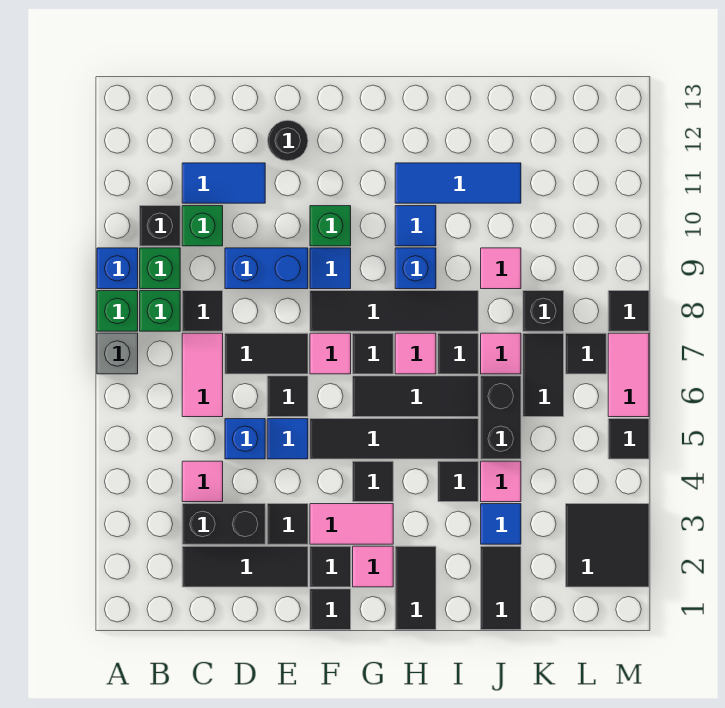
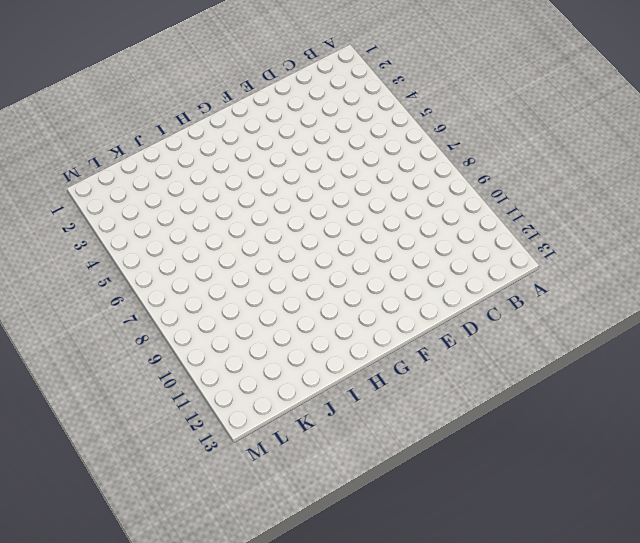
none -> grey 1x1 brick [97,333,138,374]
none -> green 1x1 brick [97,291,138,331]
none -> blue 1x1 brick [97,248,138,289]
none -> green 1x1 brick [140,291,180,331]

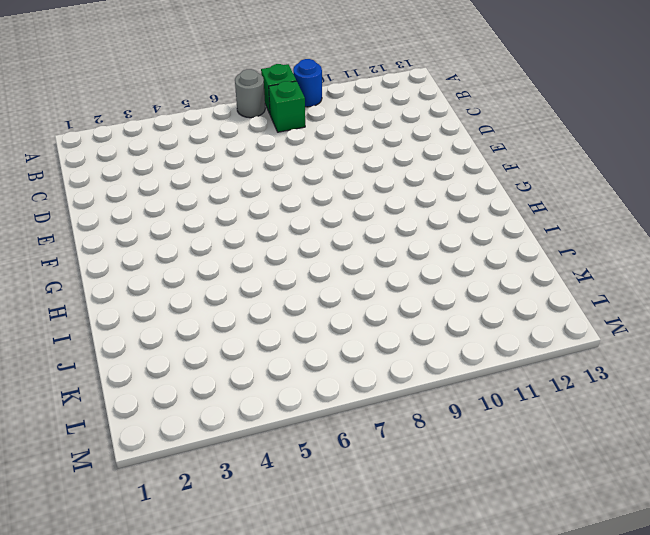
grey 1x1 round brick [235,69,265,118] -> grey 1x1 brick [97,333,138,374]
blue 1x1 round brick [293,59,322,107] -> blue 1x1 brick [97,248,138,289]
none -> green 1x1 brick [140,248,180,289]
none -> black 1x1 brick [140,206,180,246]
none -> black 1x3 tile [182,546,308,587]
none -> black 1x2 brick [182,504,265,544]

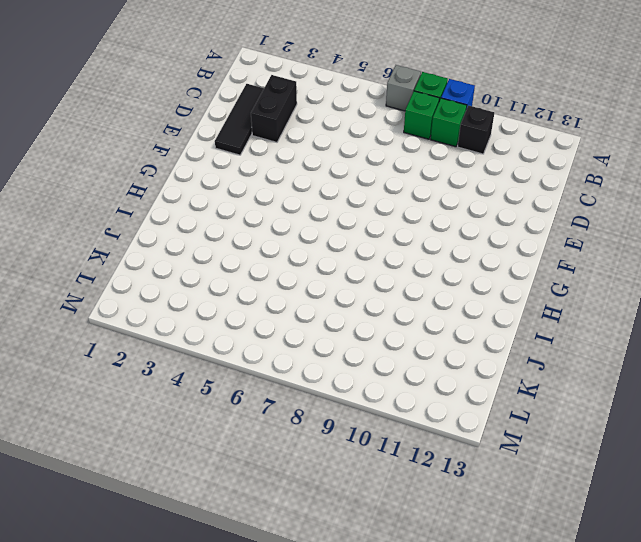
none -> pink 1x1 tile [182,461,223,502]
none -> pink 1x2 tile [182,333,223,417]
none -> black 1x1 tile [182,291,223,331]
none -> green 1x1 brick [182,206,223,246]

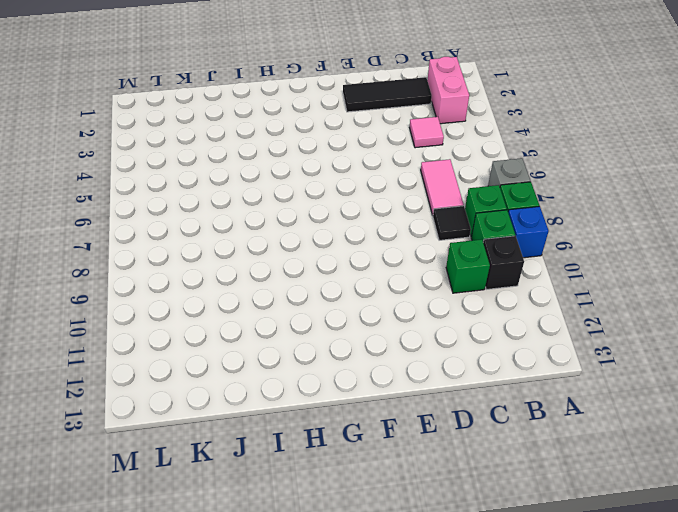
pink 1x2 brick [427,57,469,124] -> none
none -> black 1x2 brick [182,504,265,544]
none -> blue 1x2 tile [182,163,265,203]
none -> blue 1x1 brick [225,419,265,459]
none -> black 1x2 tile [225,333,308,374]

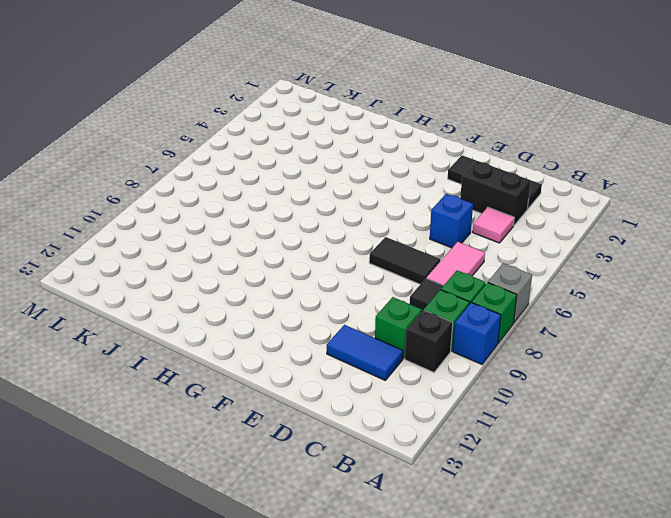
none -> blue 1x2 brick [225,248,308,289]
none -> black 1x1 tile [267,504,308,544]
none -> blue 1x1 tile [267,419,308,459]
none -> black 1x1 tile [267,376,308,417]

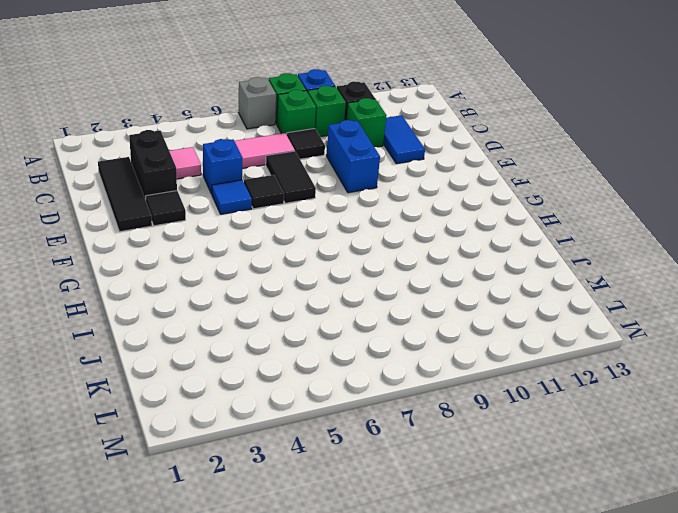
none -> black 1x1 round brick [268,120,308,161]
none -> black 1x1 tile [310,589,351,630]
none -> black 1x1 tile [310,546,351,587]
none -> pink 1x2 tile [310,504,393,544]

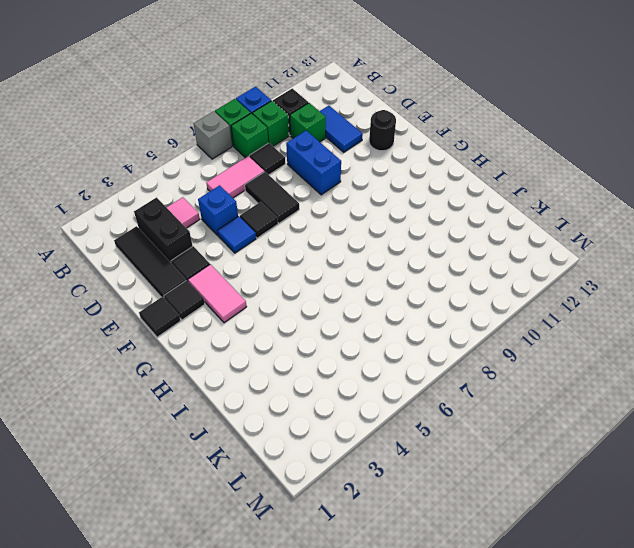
none -> black 1x4 tile [310,419,478,459]
none -> pink 1x1 tile [310,333,351,374]
none -> black 1x4 tile [310,291,478,331]
none -> blue 1x1 tile [310,248,351,289]

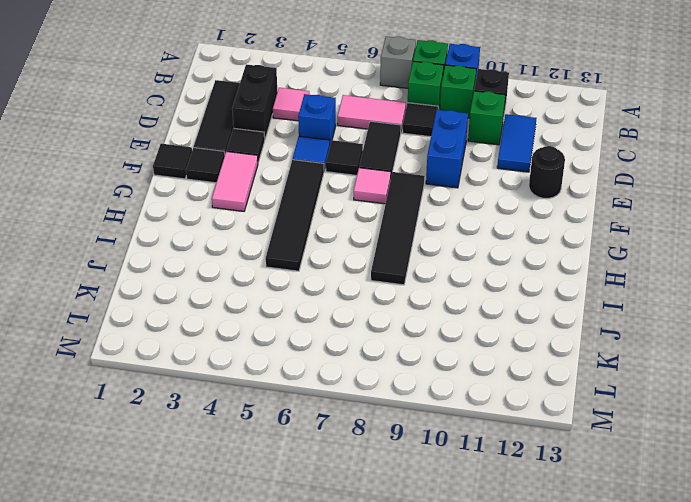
none -> blue 1x1 tile [310,248,351,289]
none -> green 1x1 brick [310,206,351,246]
none -> pink 1x1 tile [353,546,393,587]
none -> black 1x1 tile [353,461,393,502]

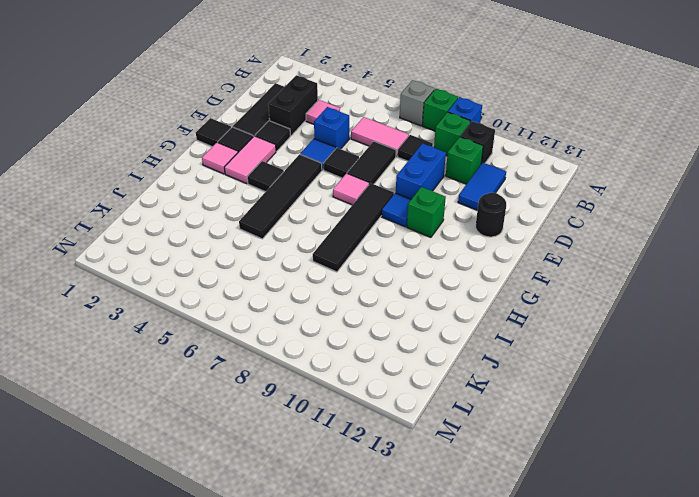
none -> green 1x1 brick [140,291,180,331]
none -> black 1x3 tile [353,376,478,417]
none -> black 1x1 tile [353,333,393,374]
none -> black 1x2 tile [395,546,436,630]

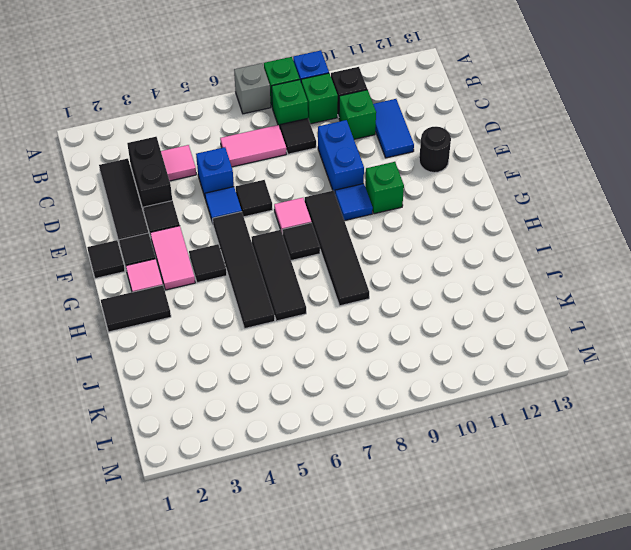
none -> black 1x2 tile [225,333,308,374]
none -> pink 1x1 tile [395,333,436,374]
none -> blue 1x1 brick [395,248,436,289]
none -> blue 1x1 tile [395,206,436,246]

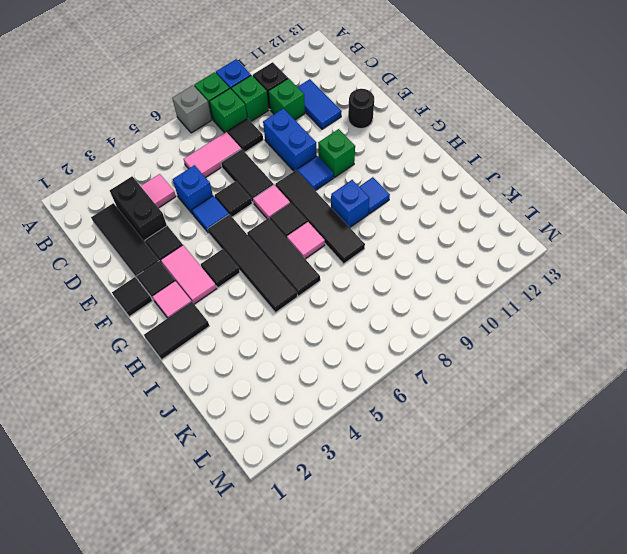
none -> blue 1x3 tile [395,163,521,203]
none -> black 1x1 tile [438,461,478,502]
none -> black 1x1 tile [438,333,478,374]
none -> black 1x2 tile [481,546,521,630]

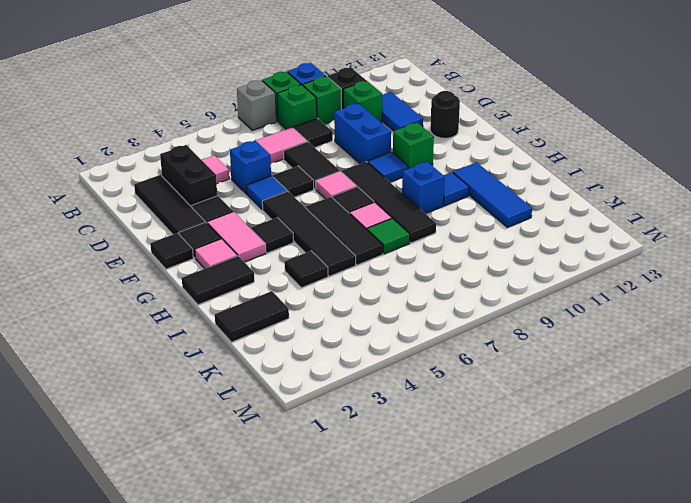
green 1x1 tile [367,218,410,254] -> black 1x1 tile [438,333,478,374]
none -> blue 1x1 tile [481,504,521,544]
none -> pink 1x1 tile [481,461,521,502]
none -> black 1x2 brick [481,376,521,459]
none -> pink 1x1 tile [481,333,521,374]

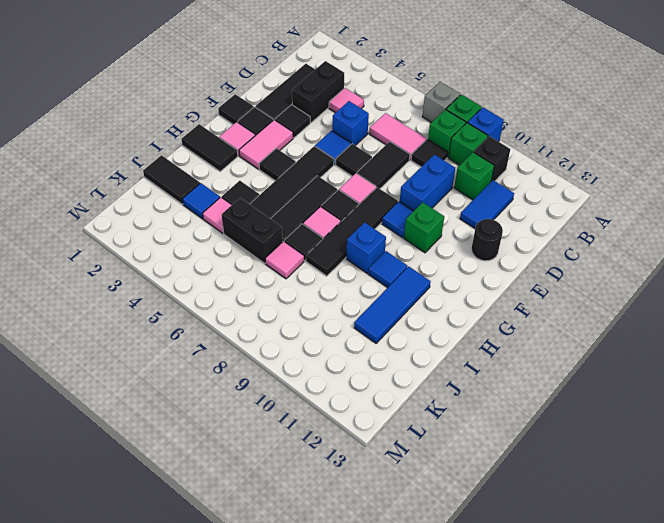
none -> pink 1x1 tile [481,248,521,289]
none -> black 1x2 tile [523,333,564,417]
none -> black 1x1 brick [523,291,564,331]
none -> black 2x2 tile [566,504,649,587]

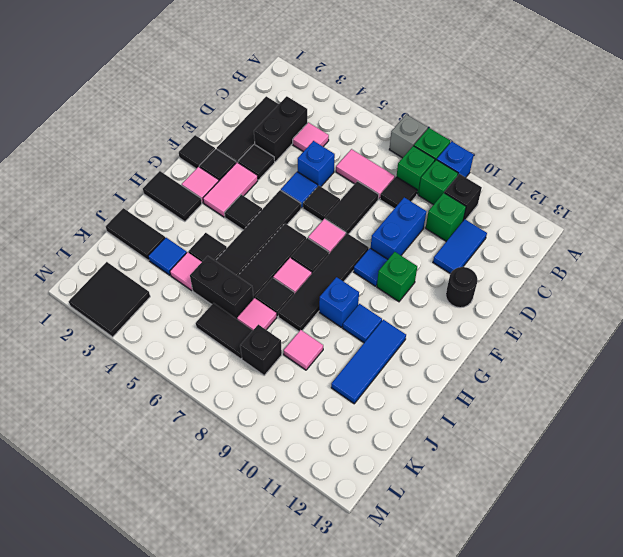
none -> black 1x1 tile [566,333,606,374]
none -> black 1x1 tile [608,419,649,459]
none -> pink 1x2 tile [608,333,649,417]
none -> black 1x1 tile [608,291,649,331]

